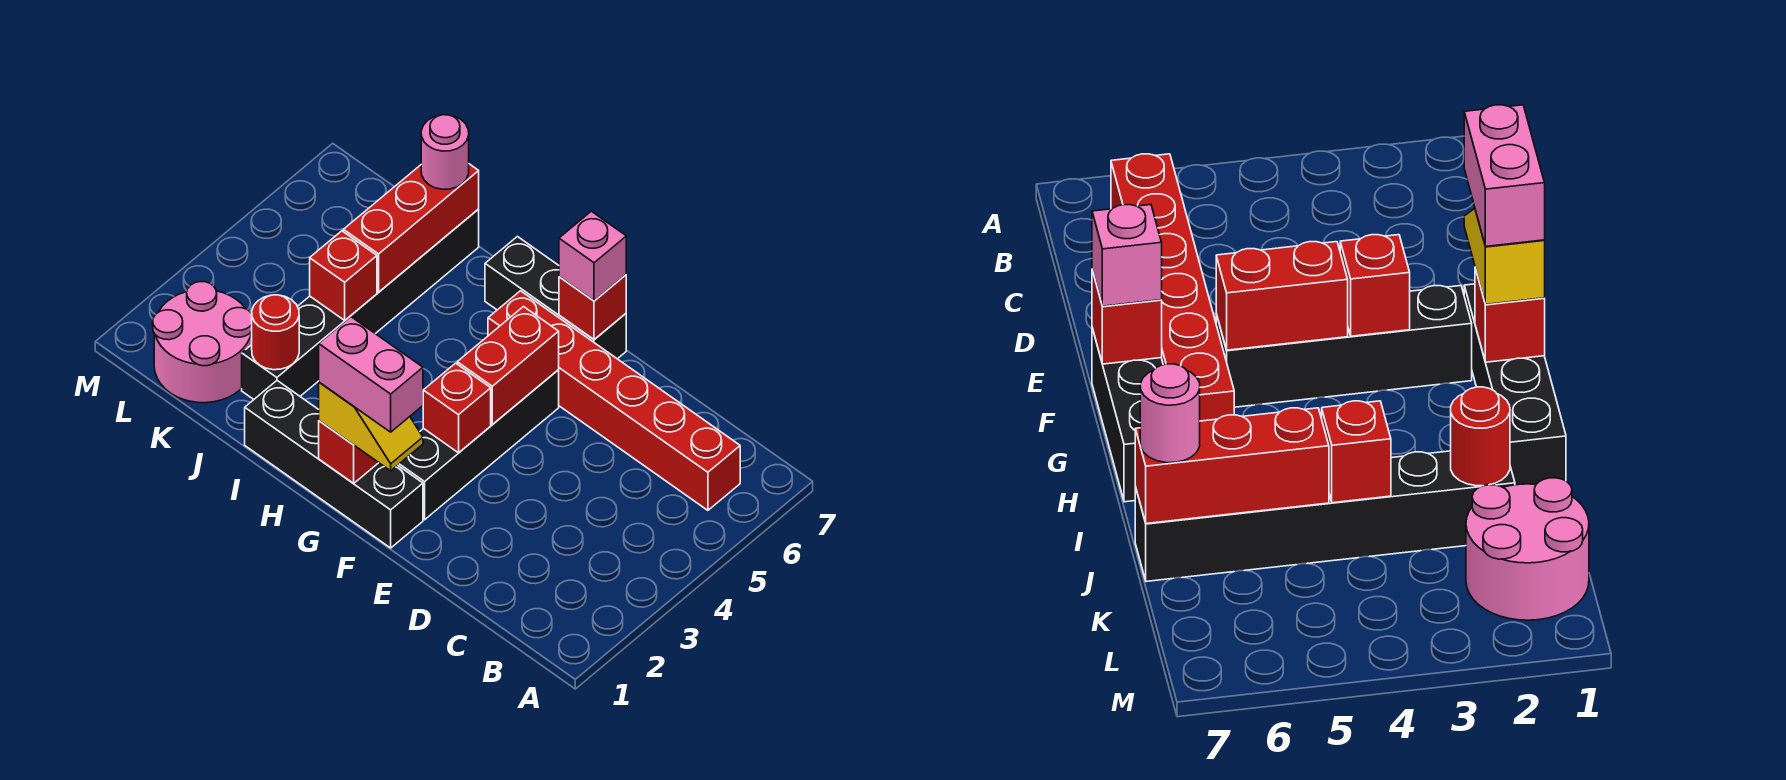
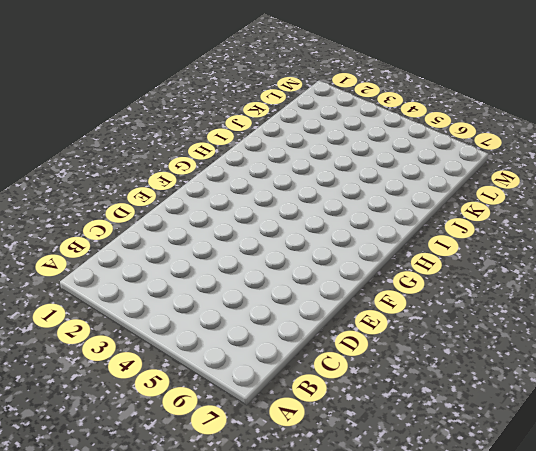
none -> red 1x6 brick [488,291,740,510]
none -> black 1x4 brick [245,381,423,548]
none -> black 1x4 brick [398,370,559,520]

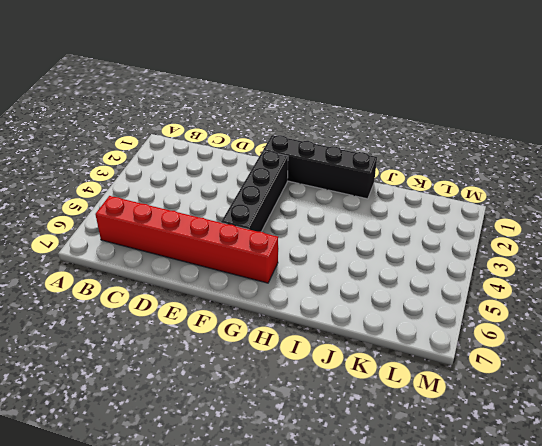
none -> black 1x3 brick [485,237,626,359]
none -> black 1x6 brick [242,209,479,399]
none -> pink 2x2 round brick [153,282,252,403]

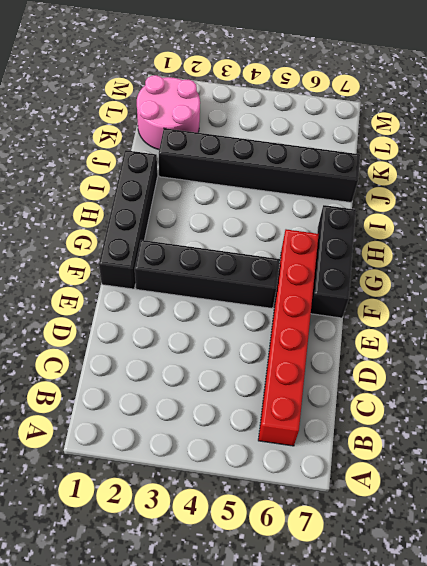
none -> red 1x1 brick [423,363,491,453]
none -> red 1x2 brick [457,307,559,425]
none -> red 1x1 brick [559,275,626,339]

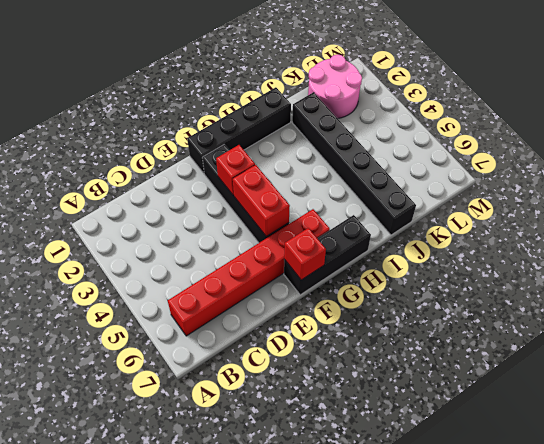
none -> red 1x1 brick [319,421,379,483]
none -> red 1x1 round brick [252,295,299,370]
none -> red 1x1 brick [310,231,377,320]

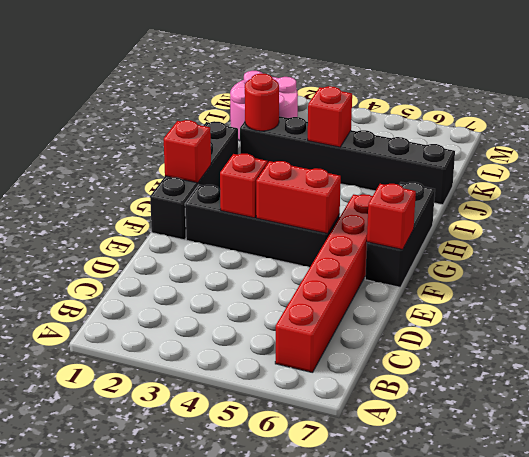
none -> red 1x3 brick [343,164,479,292]
none -> yellow 1x2 slope [319,382,423,471]
none -> pink 1x1 brick [559,211,626,301]

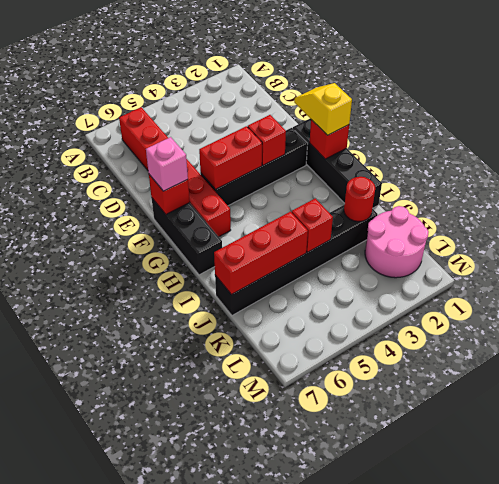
none -> pink 1x1 round brick [421,115,469,189]
none -> pink 1x2 brick [319,317,423,432]

